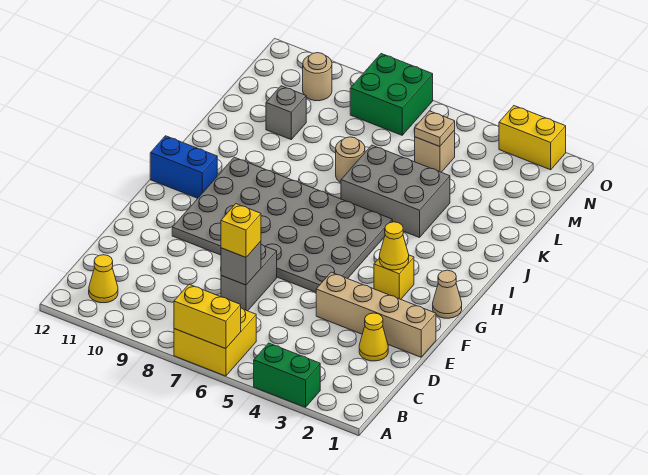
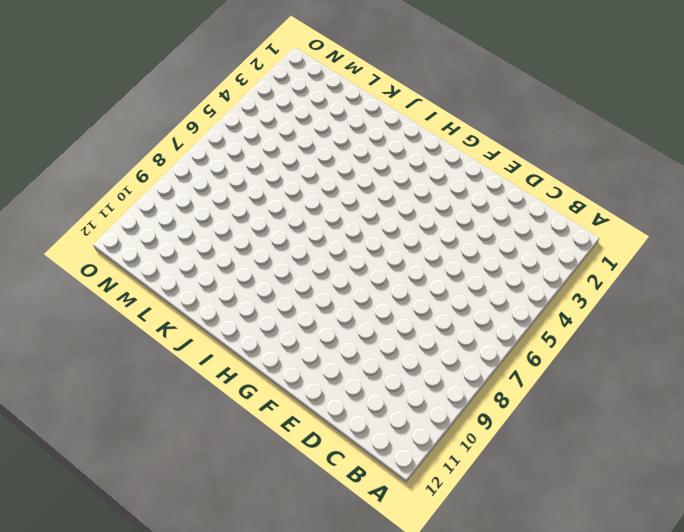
none -> green 1x2 brick [254,343,320,407]
none -> yellow 2x2 brick [174,308,256,376]
none -> yellow 1x1 cone [89,255,118,303]

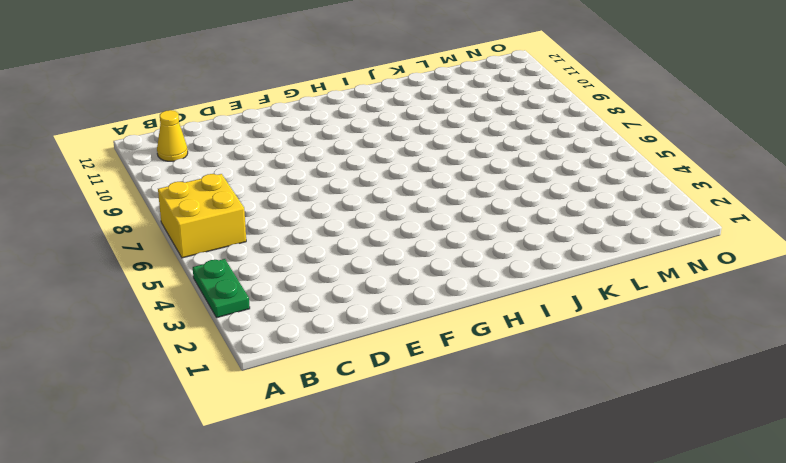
green 1x2 plate [193,259,250,318] -> green 1x2 brick [254,343,320,407]
none -> yellow 1x1 cone [359,313,388,361]
none -> grey 1x2 brick [221,244,277,311]
none -> tan 1x4 brick [316,272,436,357]

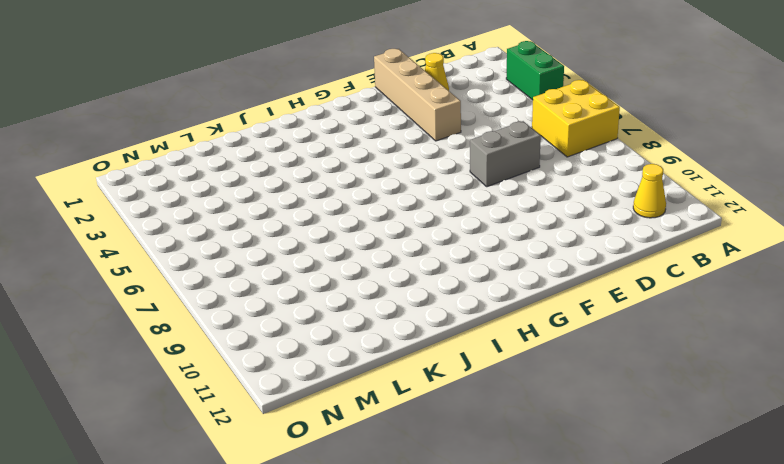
none -> grey 4x6 plate [172,157,392,292]
none -> tan 1x1 cone [433,270,462,318]
none -> yellow 1x1 brick [374,255,414,299]

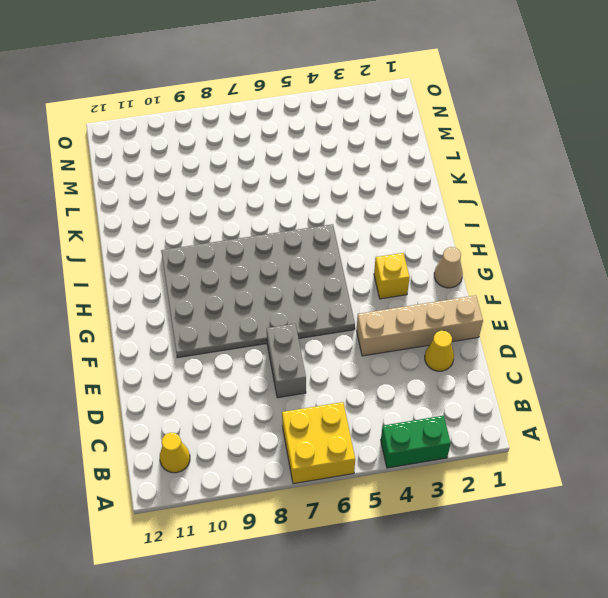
none -> blue 1x2 brick [150,136,217,198]
none -> grey 2x3 brick [341,145,450,238]
none -> tan 1x1 round brick [336,137,365,182]

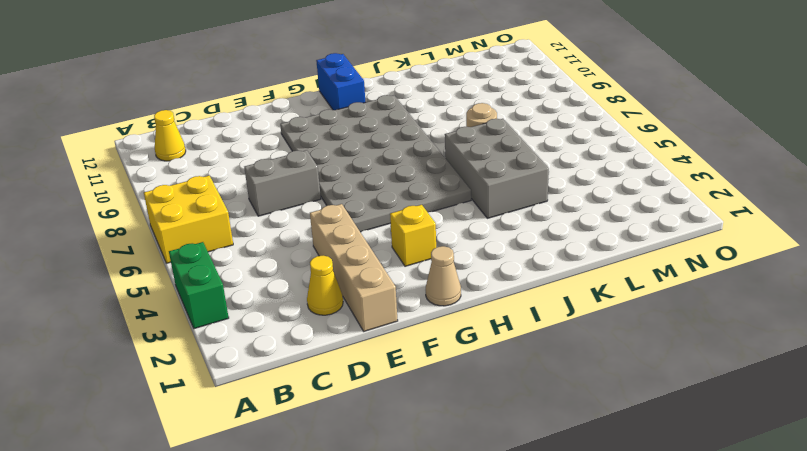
none -> grey 1x1 brick [266,86,306,139]
none -> tan 1x1 brick [415,130,455,172]
none -> green 2x2 brick [350,54,433,135]

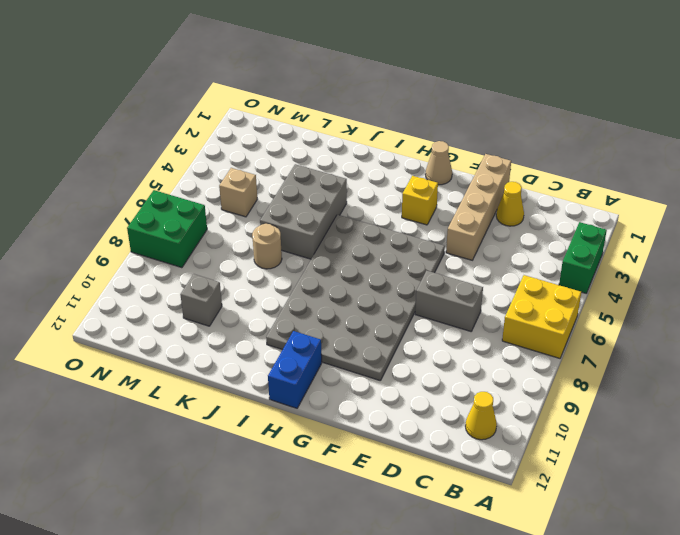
none -> tan 1x1 round brick [303,53,332,101]
none -> yellow 1x2 brick [499,106,566,170]
none -> yellow 1x2 brick [174,284,241,349]

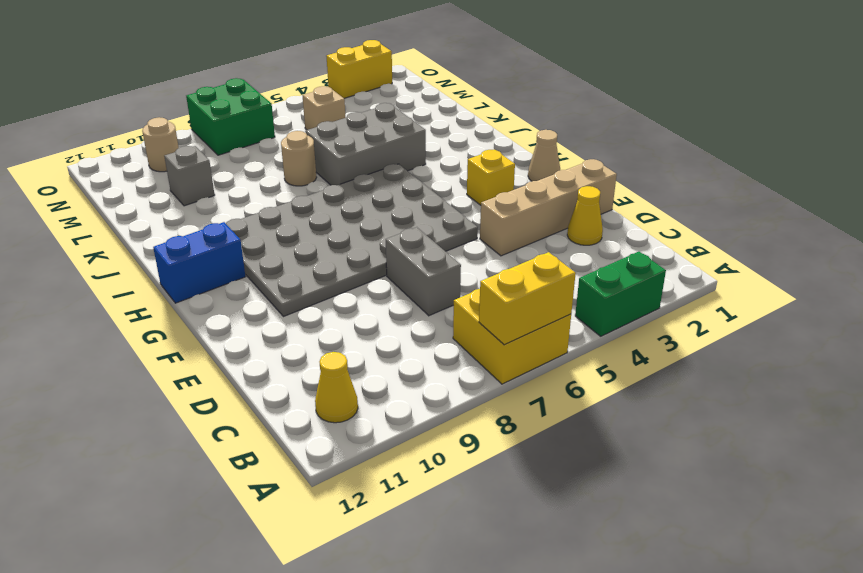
none -> grey 1x1 brick [221,241,261,285]
none -> yellow 1x1 cone [379,222,409,270]
none -> tan 1x1 plate [415,111,455,147]

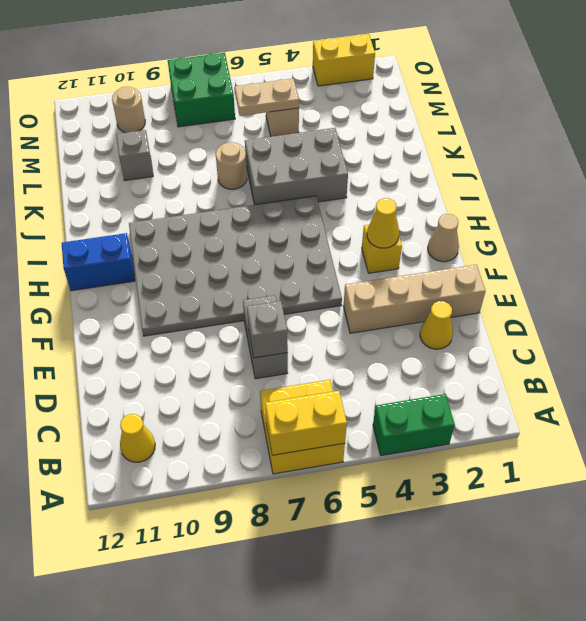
tan 1x2 plate [235,79,299,116] -> tan 1x1 plate [415,111,455,147]
none -> yellow 1x1 brick [221,204,261,257]

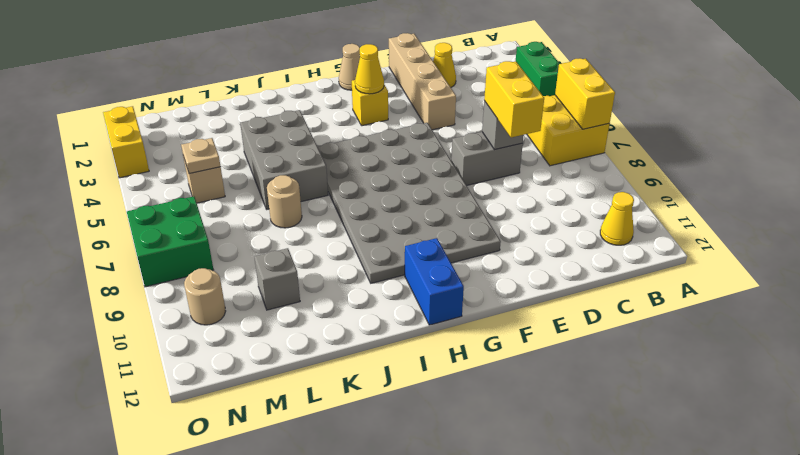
yellow 1x2 brick [484,61,544,138] -> yellow 1x1 brick [221,204,261,257]

